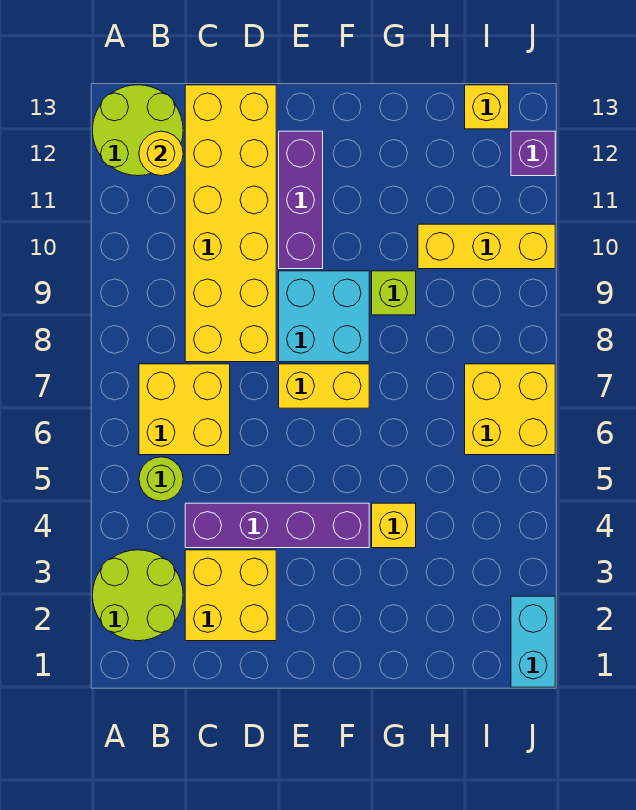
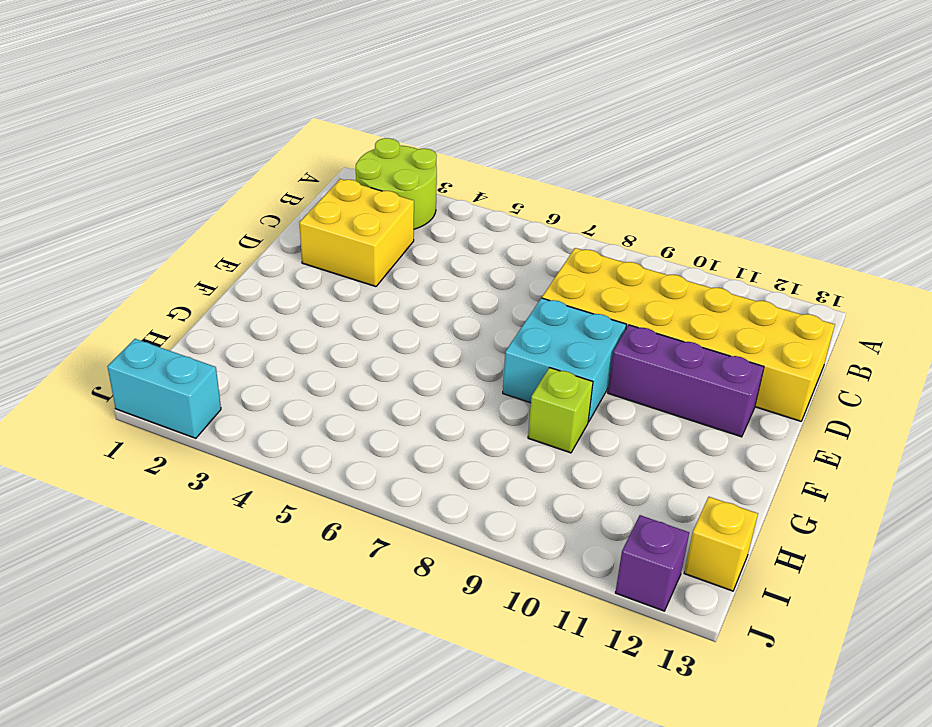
none -> lime 2x2 round brick [92,85,183,176]
none -> lime 1x1 round brick [139,457,183,501]
none -> yellow 2x2 brick [139,364,230,455]

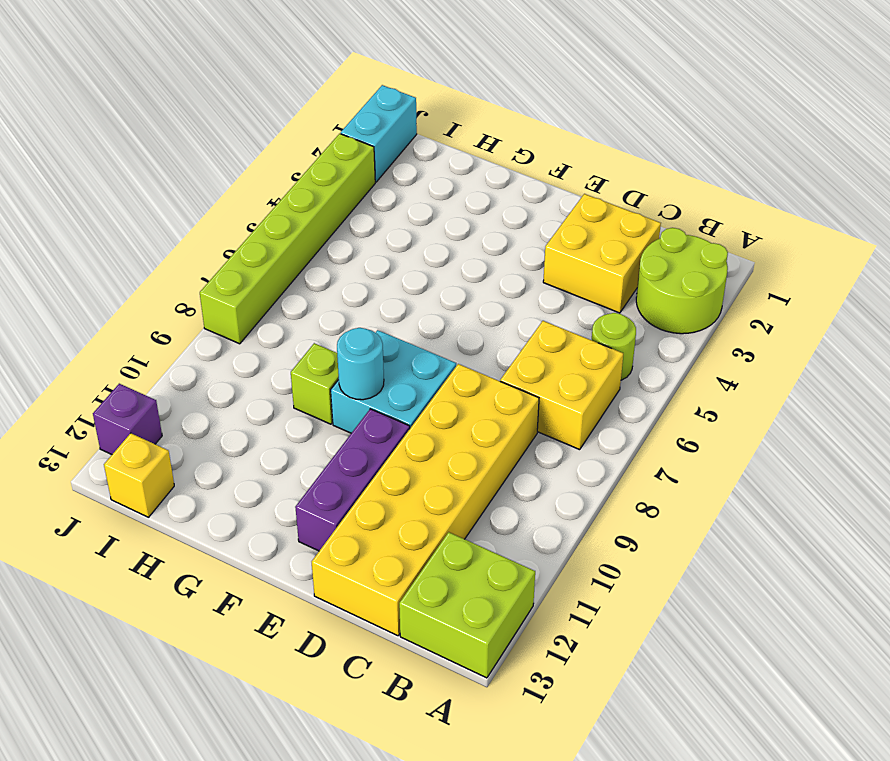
lime 2x2 brick [399,532,535,678] -> lime 2x2 round brick [92,85,183,176]
cyan 1x1 round brick [337,328,384,400] -> none
lime 1x6 brick [200,134,375,344] -> yellow 2x2 brick [465,364,555,455]
none -> purple 1x4 brick [185,503,369,548]
none -> yellow 1x2 brick [279,364,369,408]
none -> yellow 1x1 brick [372,503,416,548]

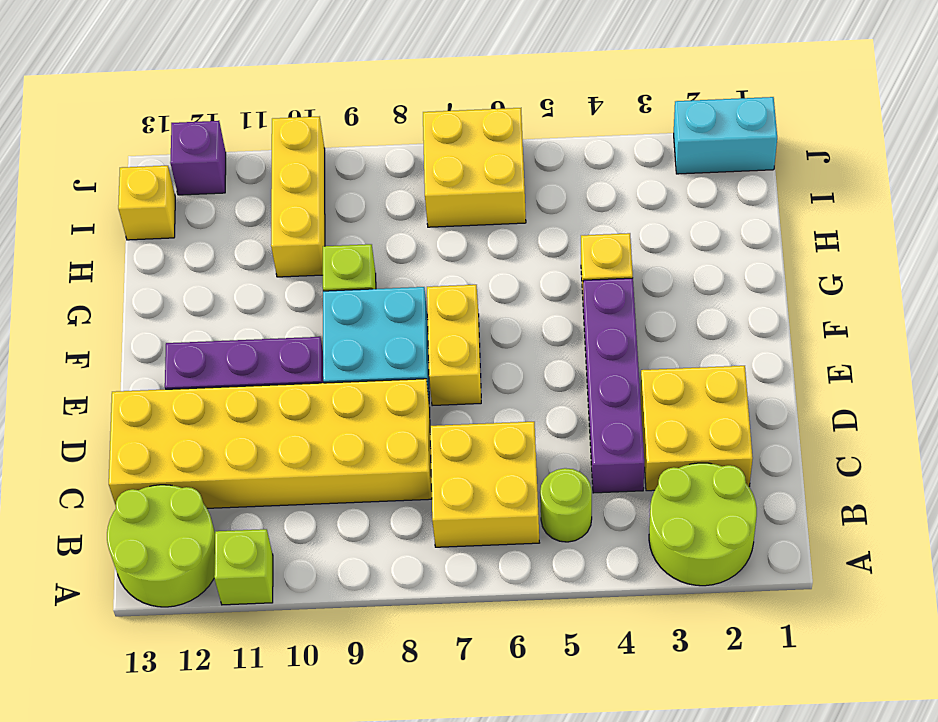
lime 1x1 brick [214,529,273,605] -> none
none -> yellow 1x1 round brick [139,131,183,176]

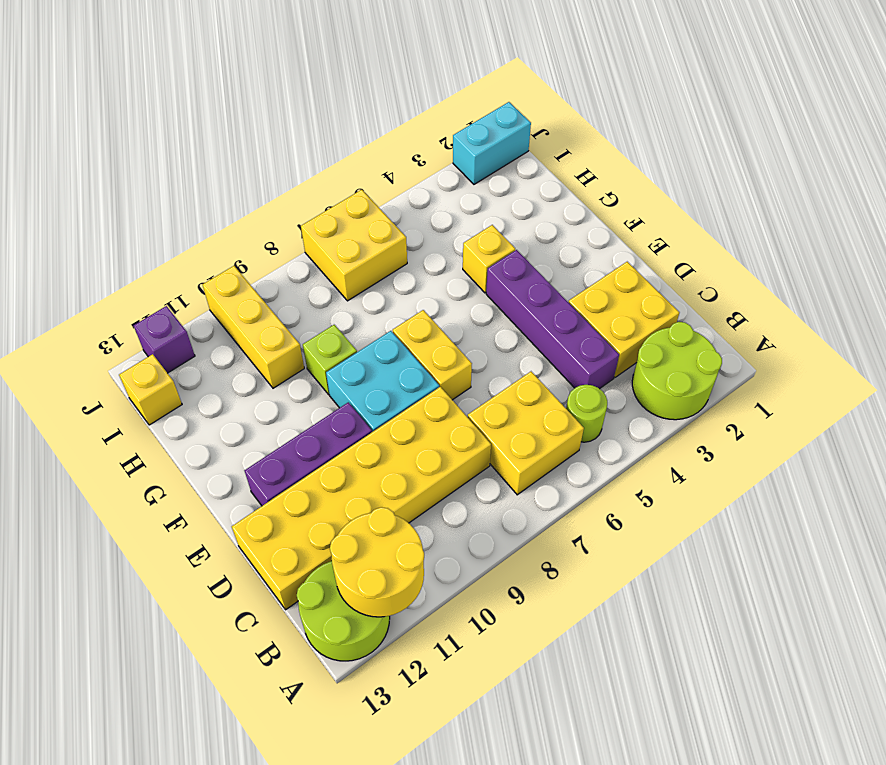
yellow 2x2 round brick [330,507,424,617] -> yellow 1x1 round brick [139,131,183,176]

